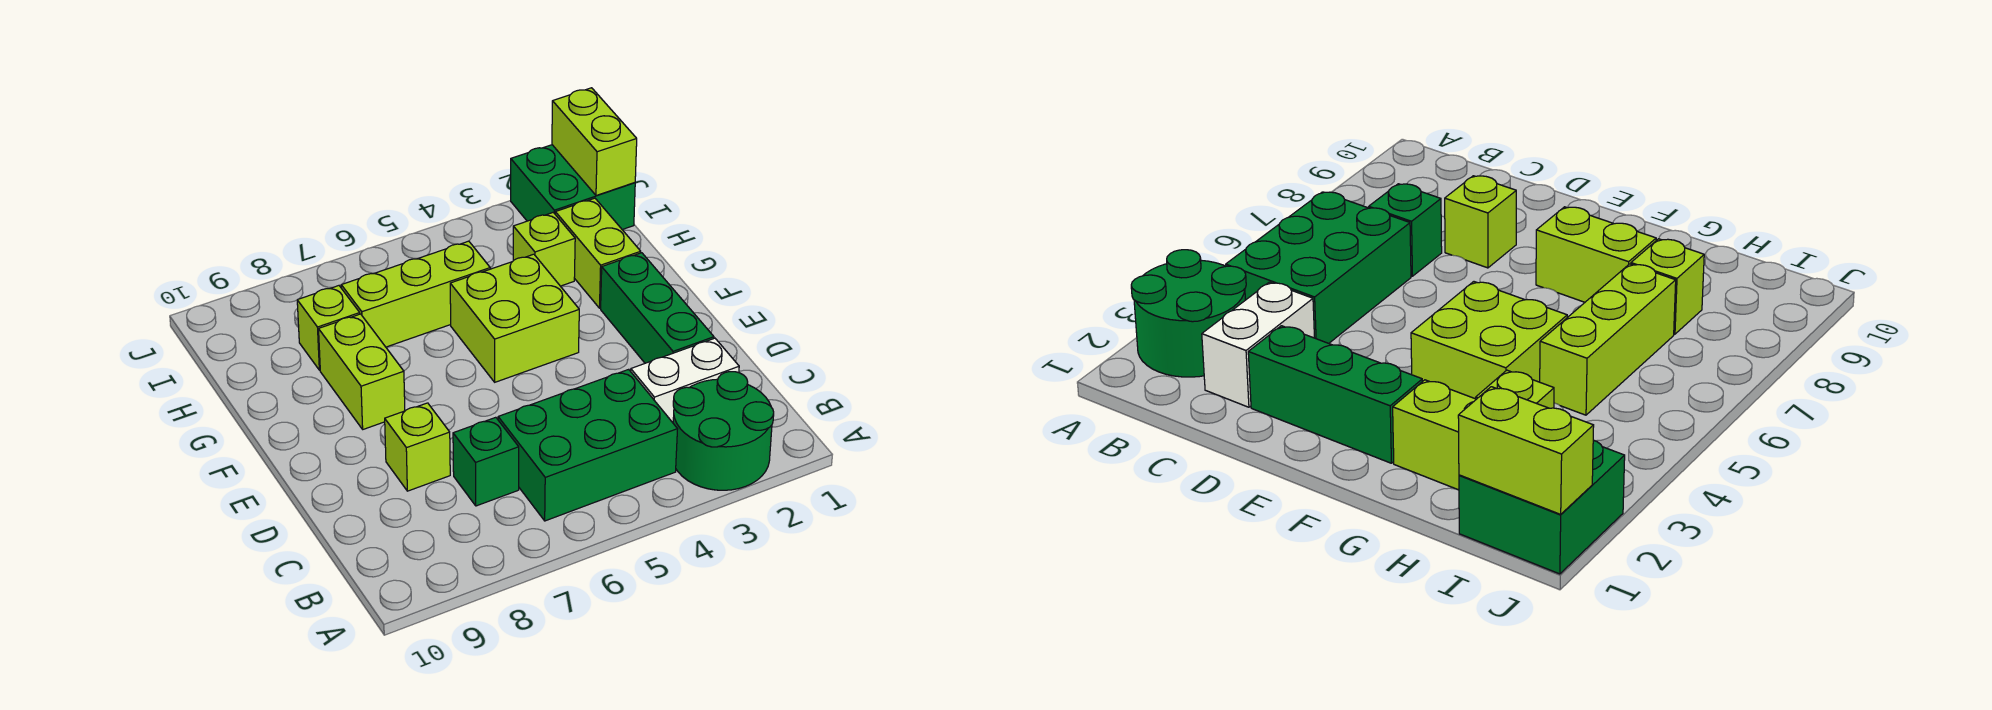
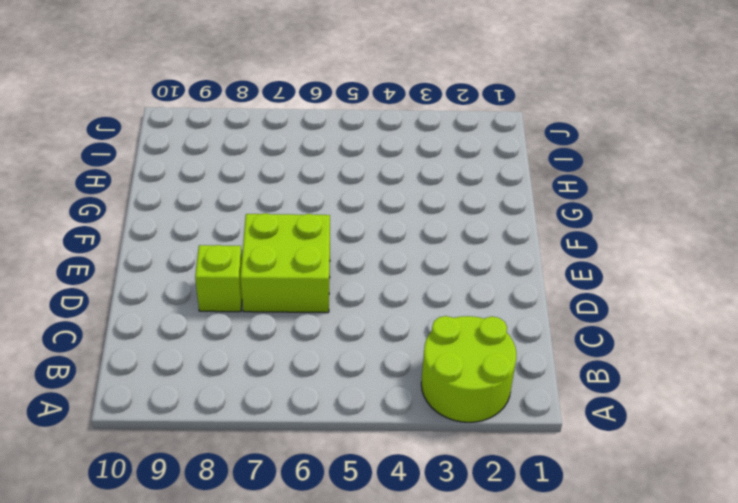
lime 2x2 round brick [421,316,516,422] -> green 2x2 round brick [673,372,774,490]
lime 2x2 brick [240,213,330,313] -> lime 2x2 brick moved to [450,254,579,382]
none -> green 2x3 brick [498,369,677,521]
none -> white 1x2 brick [631,338,739,423]
none -> green 1x1 brick [453,417,519,506]

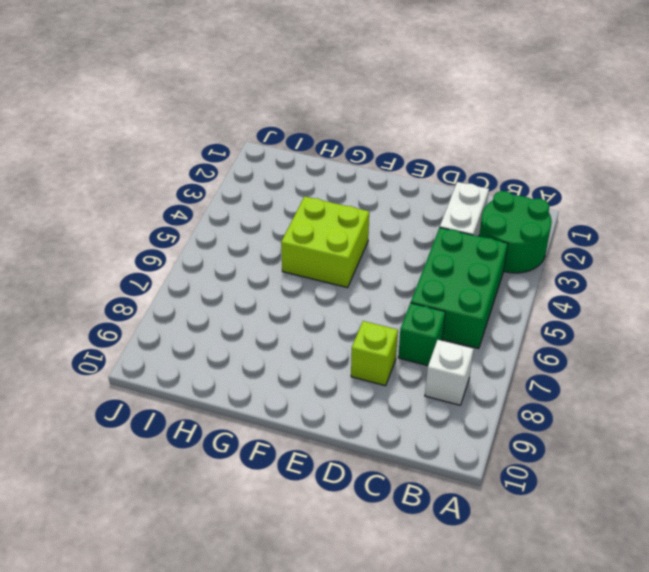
white 1x1 brick [425,340,474,405] -> none
none -> green 1x3 brick [601,253,714,363]
none -> lime 1x2 brick [319,314,405,429]
none -> lime 1x2 brick [555,198,641,308]

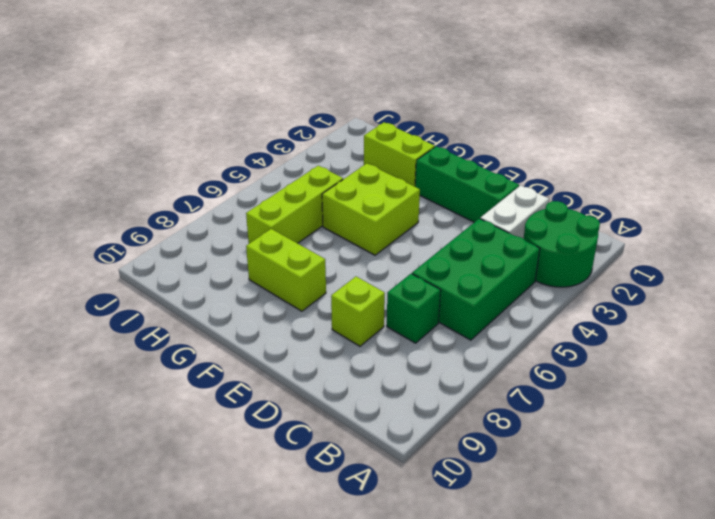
none -> lime 1x1 brick [513,212,575,286]
none -> lime 1x1 brick [297,286,360,370]
none -> green 2x2 brick [511,145,635,230]

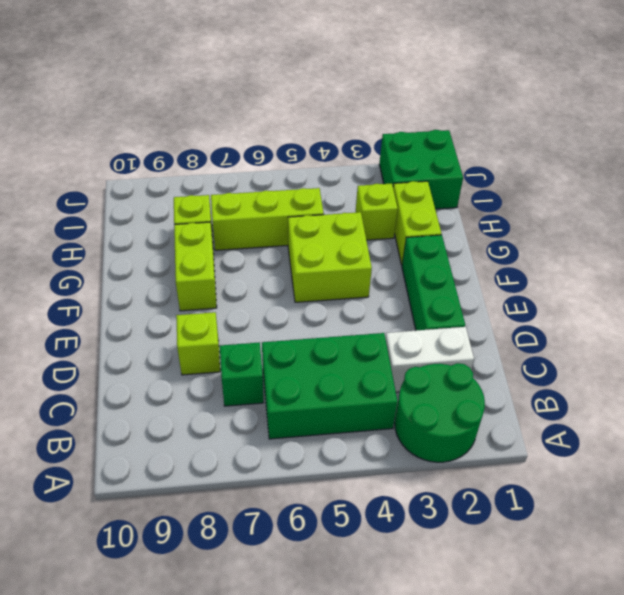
none -> lime 1x2 brick [552,88,637,196]

